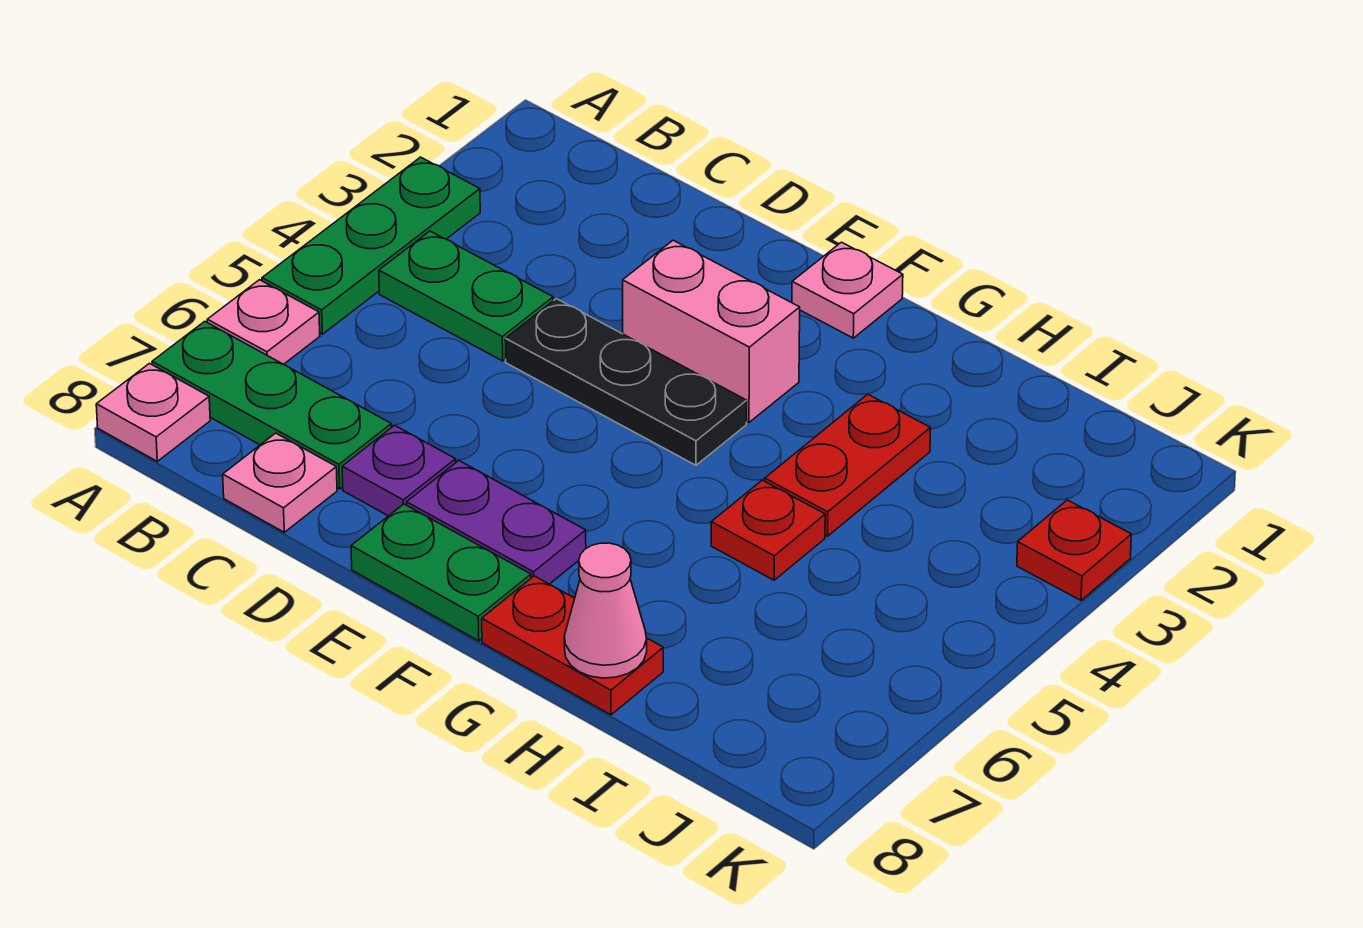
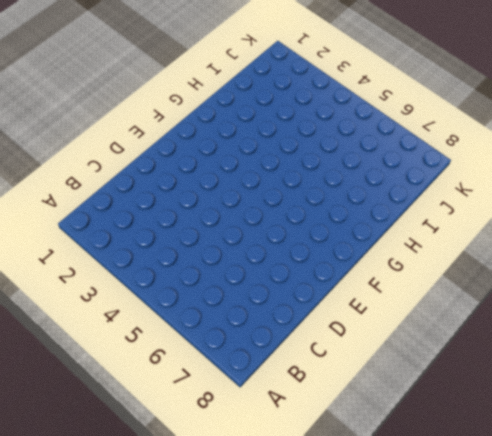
none -> green 1x3 plate [262,157,480,334]
none -> pink 1x1 plate [207,280,320,364]
none -> green 1x3 plate [152,321,392,489]

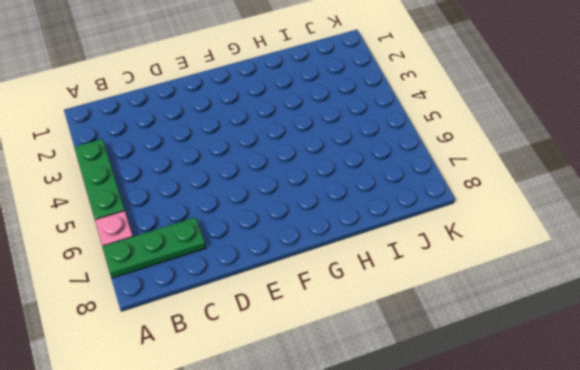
none -> pink 1x1 plate [96,364,210,461]
none -> green 1x2 plate [379,231,553,361]
none -> pink 1x1 plate [223,433,337,532]

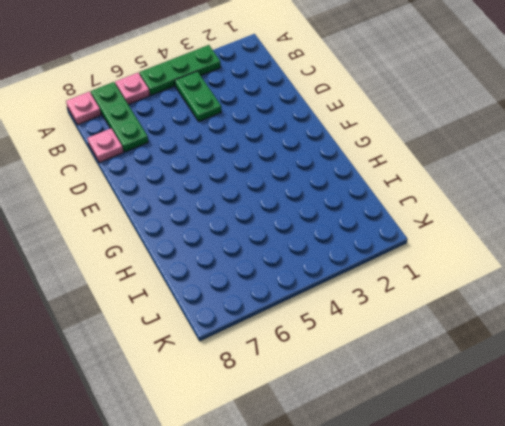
none -> black 1x3 plate [505,299,747,465]
none -> purple 1x1 plate [342,425,456,516]
none -> pink 1x2 brick [623,240,800,422]

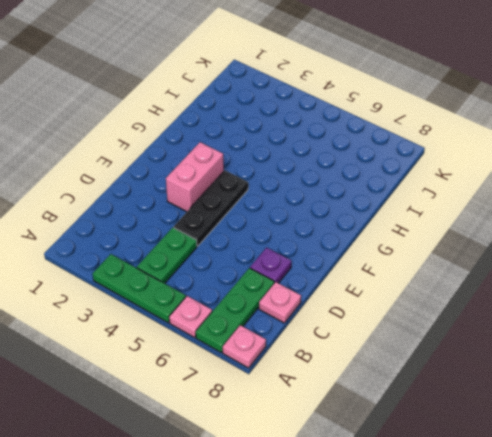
none -> purple 1x2 plate [407,461,586,584]
none -> green 1x2 plate [351,504,531,641]
none -> pink 1x1 plate [792,242,903,338]

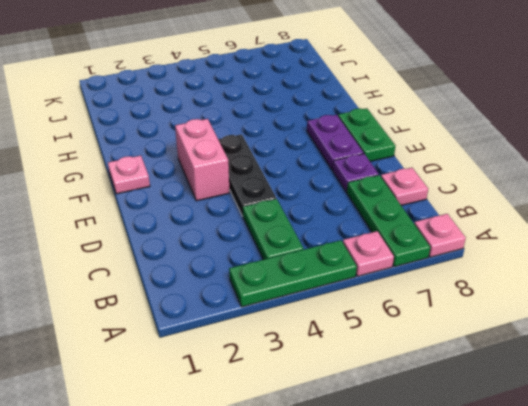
none -> red 1x2 plate [482,576,663,715]
none -> red 1x2 plate [765,394,931,536]
none -> red 1x1 plate [711,480,825,580]

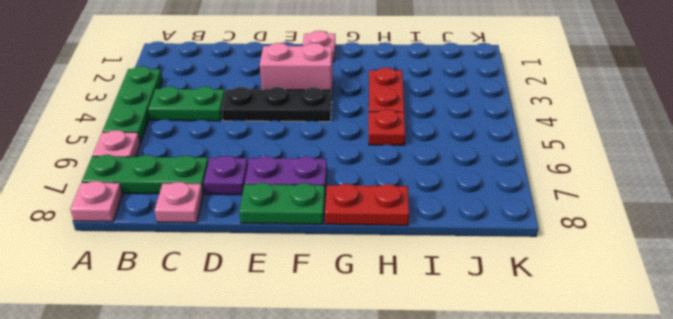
none -> red 1x1 plate [1017,500,1131,600]
none -> pink 1x1 cone [564,543,647,678]

